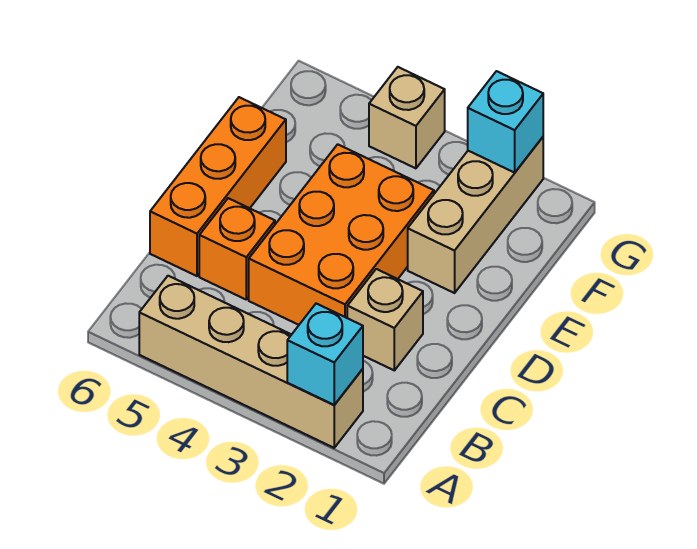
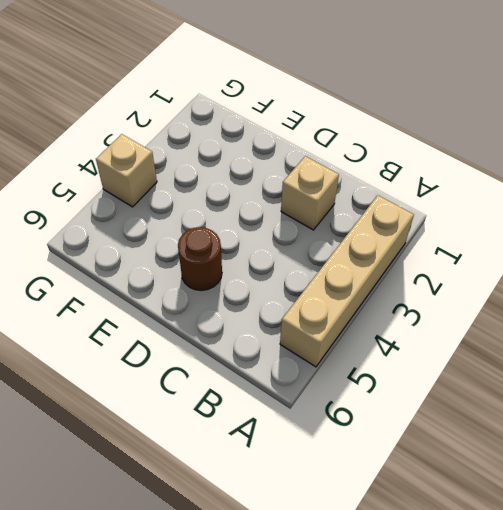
brown 1x1 round brick [178,227,222,291] -> none
none -> orange 2x3 brick [249,144,434,325]
none -> orange 1x1 brick [199,198,275,299]

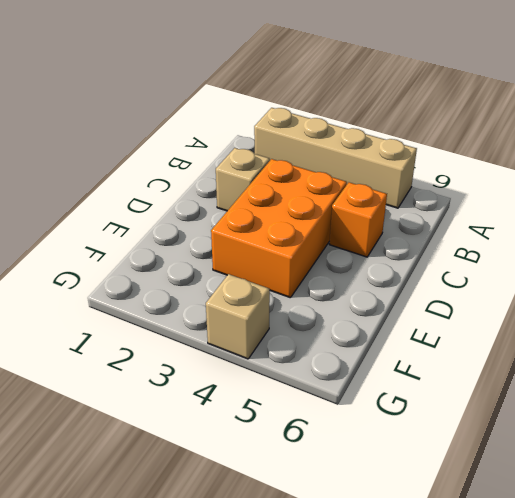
none -> orange 1x3 brick [150,97,286,276]
none -> tan 1x3 brick [408,137,543,293]

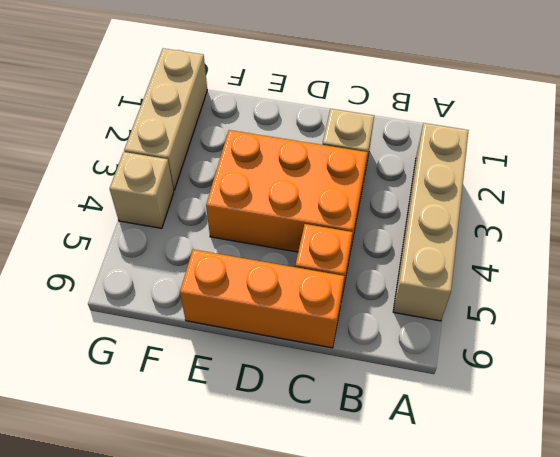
tan 1x3 brick [124,48,207,190] -> tan 1x3 brick turned to [408,137,543,293]
none -> cyan 1x1 brick [287,304,363,405]
none -> cyan 1x1 brick [468,71,543,173]

